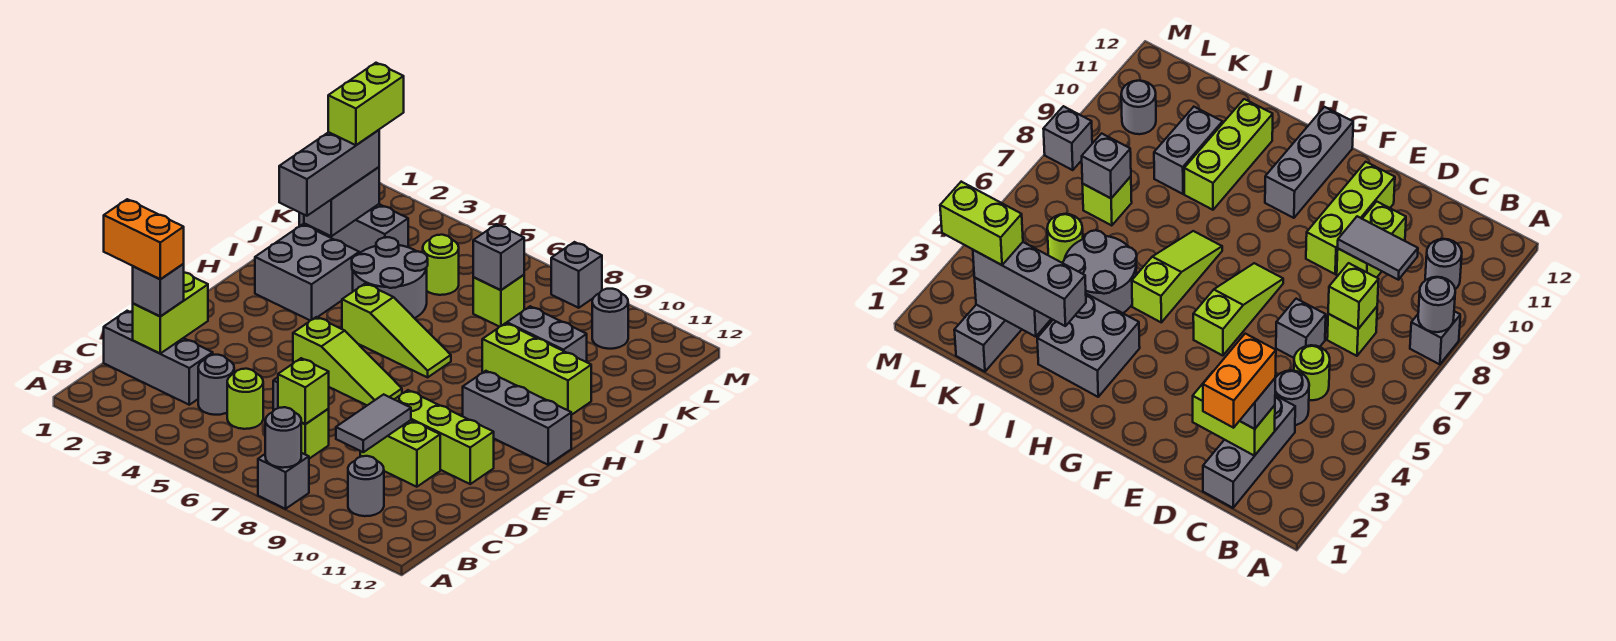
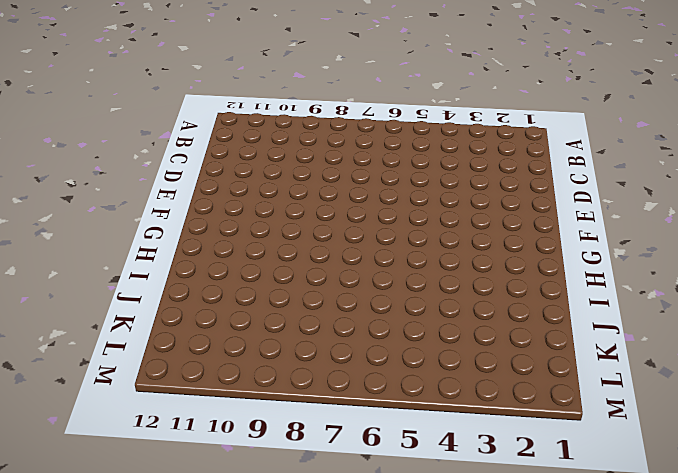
none -> grey 1x1 brick [258,453,309,509]
none -> grey 1x1 round brick [348,456,384,516]
none -> grey 1x3 brick [104,311,213,405]
none -> grey 1x1 round brick [198,355,234,415]

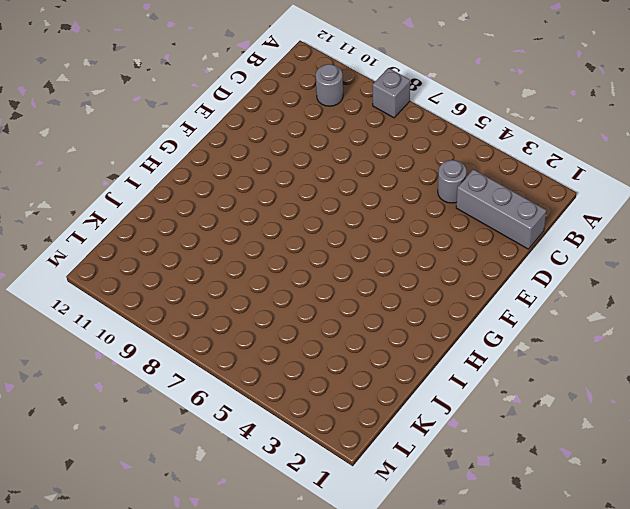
none -> lime 1x1 round brick [227,369,263,429]
none -> lime 1x1 brick [301,409,329,459]
none -> grey 1x1 brick [1276,299,1326,358]
none -> lime 1x2 brick [360,420,440,487]

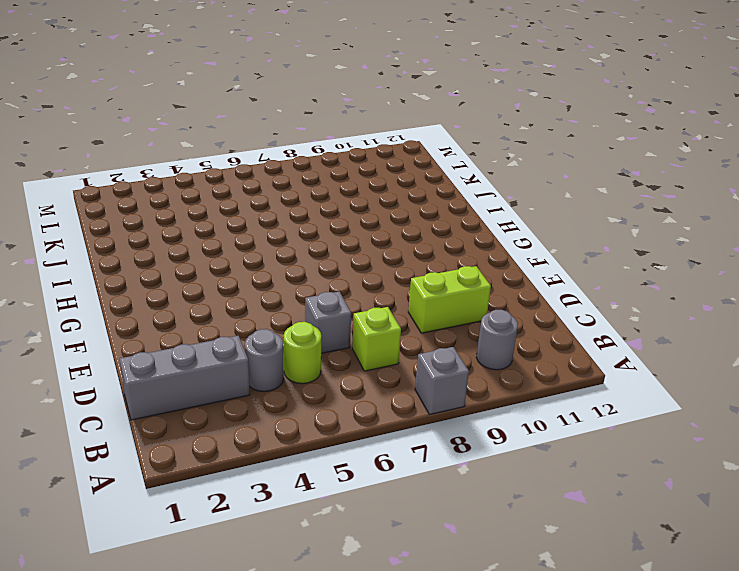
none -> lime 1x3 brick [394,390,494,484]
none -> lime 1x3 slope [293,317,402,405]
none -> grey 1x3 brick [463,371,571,465]
none -> grey 2x2 brick [255,224,359,320]

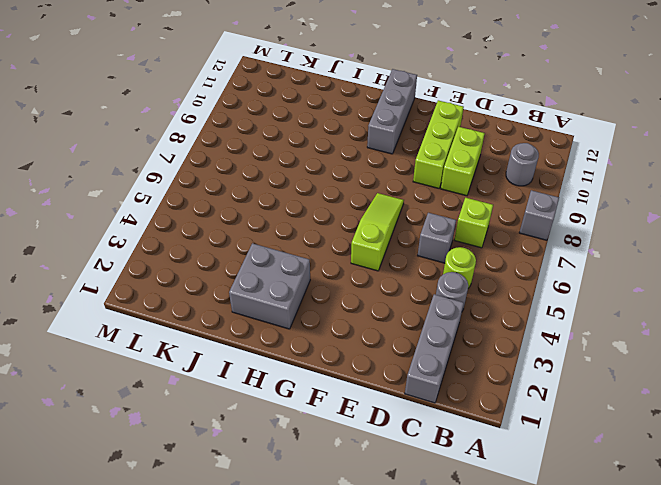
none -> lime 1x3 slope [342,283,451,377]
none -> grey 2x2 round brick [352,237,428,318]
none -> lime 1x3 brick [482,323,591,415]
none -> grey 1x2 brick [507,306,587,362]

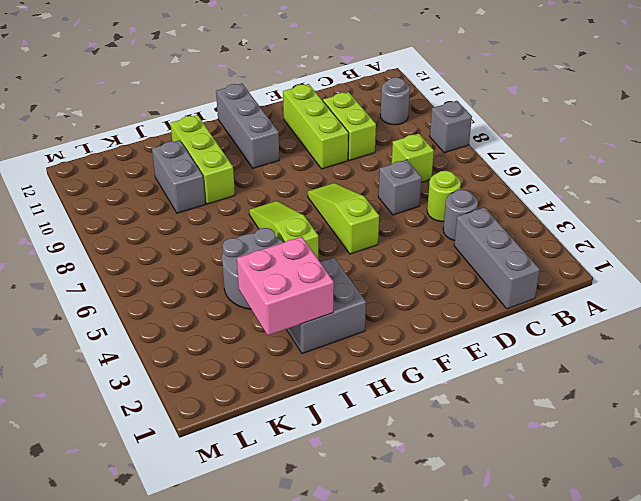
pink 2x2 brick [237,237,334,335] -> grey 1x2 brick [304,167,379,236]
none -> grey 1x3 brick [299,204,408,253]
none -> lime 1x1 round brick [423,235,459,295]
none -> lime 1x1 brick [473,275,524,327]
none -> grey 1x1 round brick [592,289,628,349]

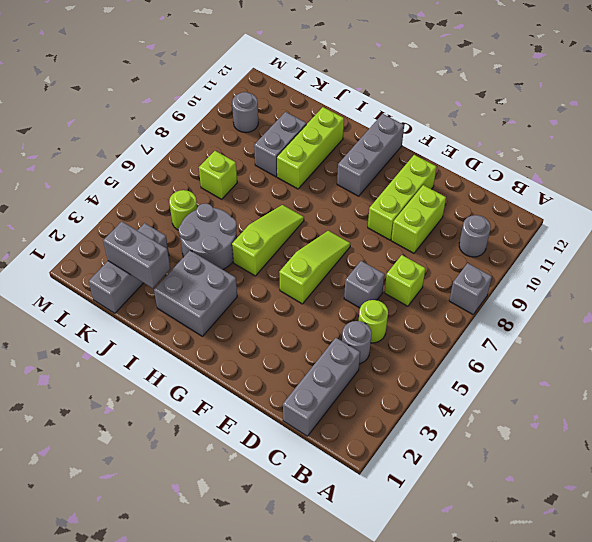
none -> grey 1x1 brick [551,242,602,308]
none -> grey 1x1 round brick [265,407,301,468]
none -> lime 1x2 brick [133,272,208,353]
none -> lime 1x1 brick [278,358,329,424]

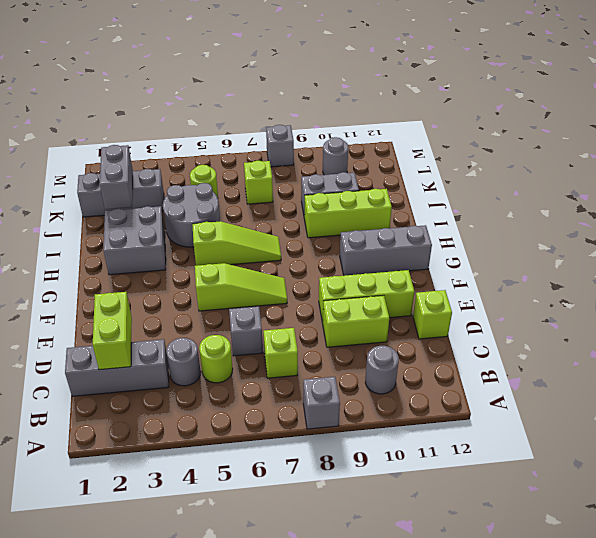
lime 1x1 brick [413,290,452,339] -> lime 1x1 brick moved to [278,358,329,424]
none -> grey 1x1 round brick [265,407,301,468]
none -> grey 1x2 tile [336,394,411,452]
none -> grey 1x1 brick [473,224,524,290]
none -> grey 1x1 brick [133,264,184,316]

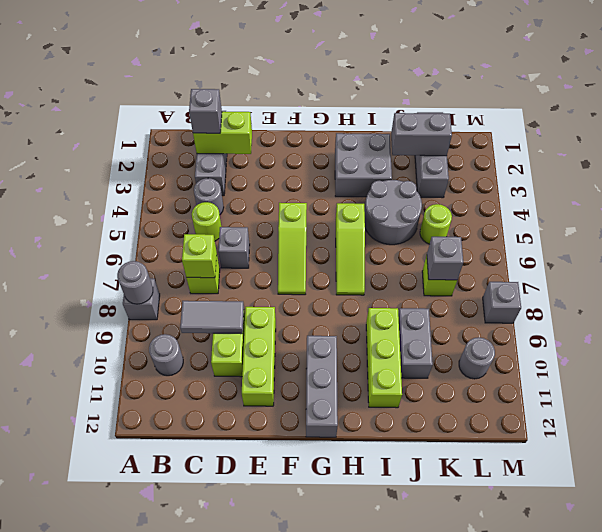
none -> grey 1x3 brick [279,130,379,216]
none -> orange 1x2 brick [104,199,184,279]
none -> lime 1x2 brick [328,63,404,145]

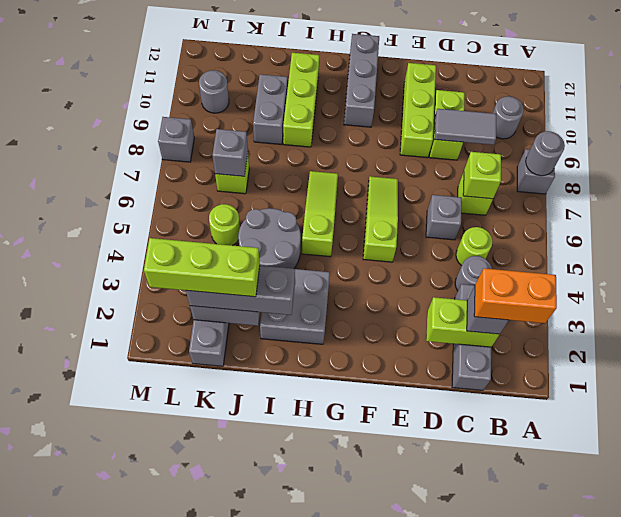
orange 1x2 brick [474,268,557,323] -> orange 1x2 brick turned to [104,199,184,279]
lime 1x3 brick [144,238,260,297] -> lime 1x2 brick [328,63,404,145]

